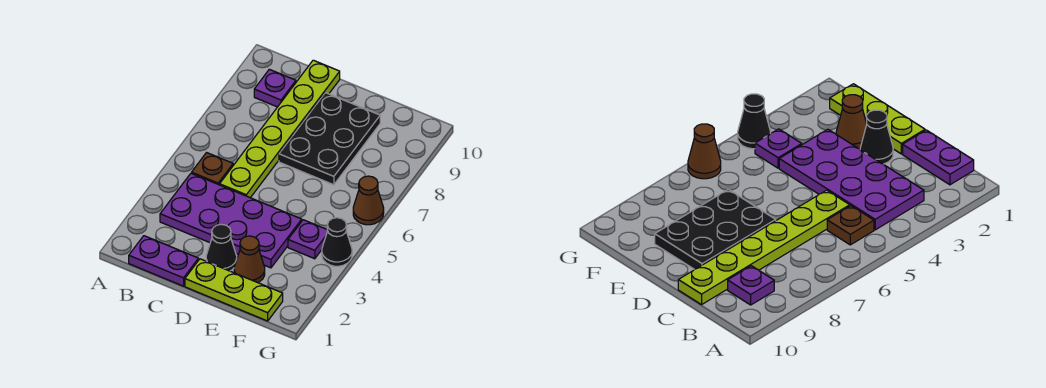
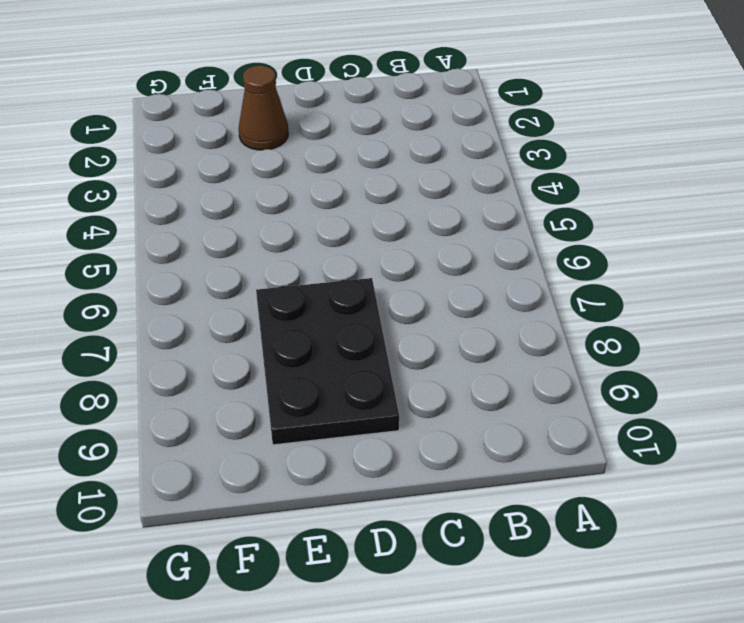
none -> purple 1x2 plate [129,236,198,286]
none -> purple 2x4 plate [160,173,302,268]
none -> brown 1x1 plate [192,153,233,185]

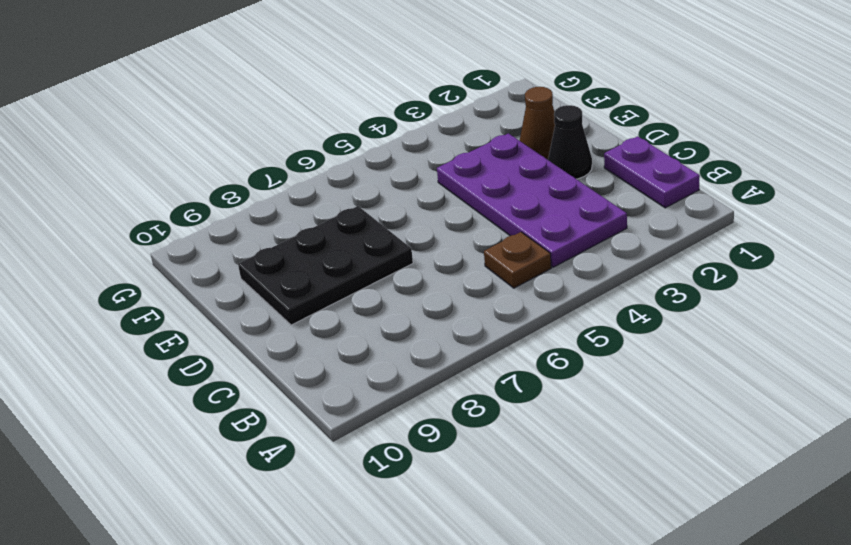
none -> purple 1x1 plate [254,69,296,107]
none -> lime 1x6 plate [220,60,340,198]
none -> lime 1x3 plate [185,259,283,321]

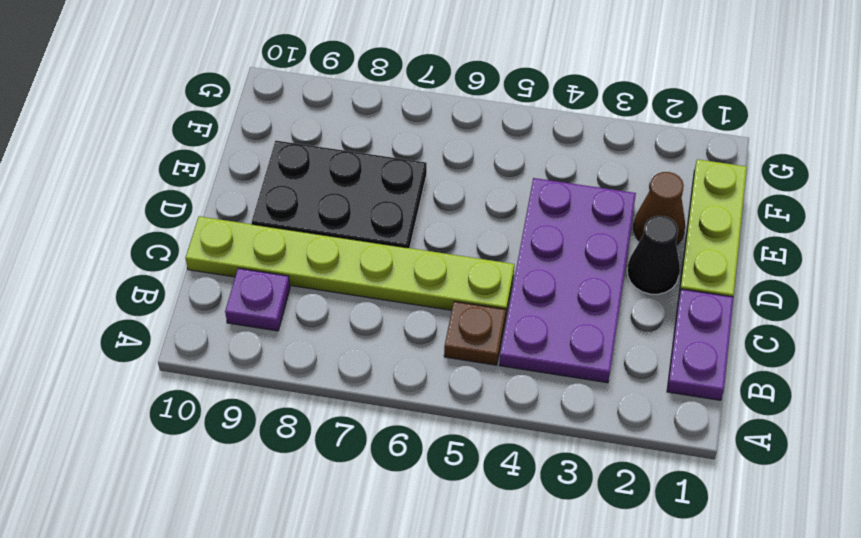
none -> purple 1x1 plate [288,220,328,259]
none -> black 1x1 cone [322,218,352,266]
none -> brown 1x1 cone [353,176,384,225]

